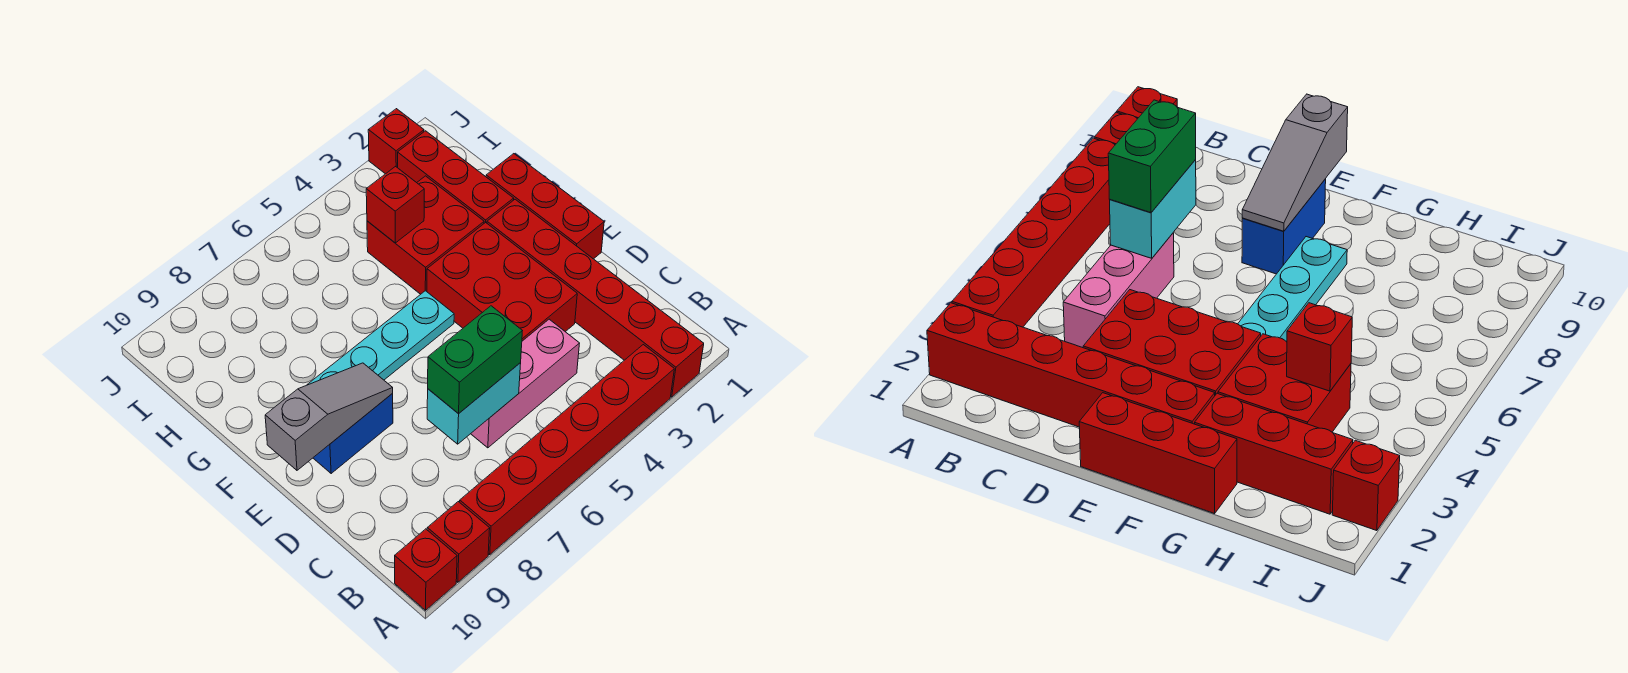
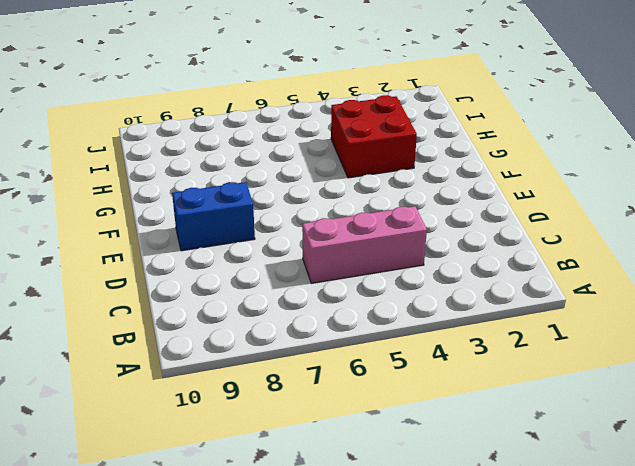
none -> red 1x6 brick [487,199,704,397]
none -> red 1x6 brick [460,345,674,555]
none -> red 1x1 brick [427,502,490,582]

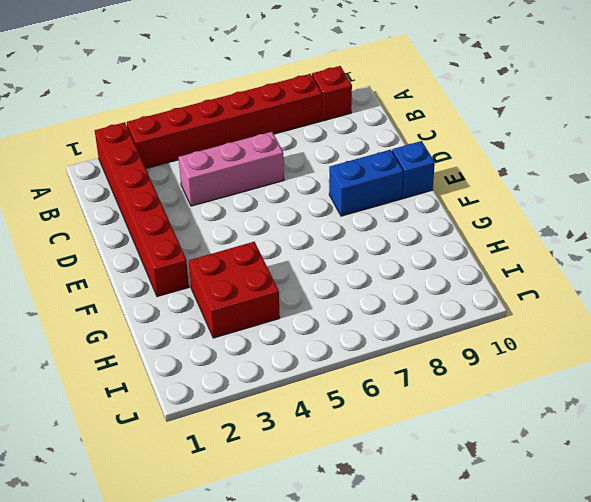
blue 1x1 brick [392,141,435,198] -> none
none -> red 1x1 brick [395,529,457,610]
none -> red 2x3 brick [427,222,577,341]
none -> red 1x3 brick [486,154,604,259]

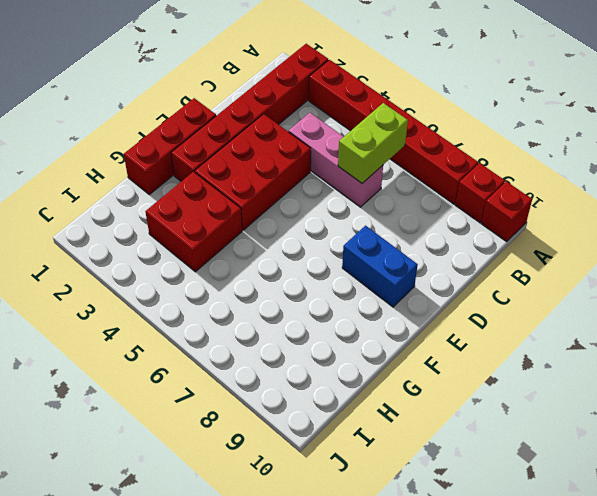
lime 1x2 brick [338,103,408,183] -> cyan 1x2 brick [427,363,521,444]
none -> cyan 1x4 plate [307,291,454,385]
none -> red 1x3 brick [398,131,514,223]
none -> red 1x1 brick [368,109,424,174]

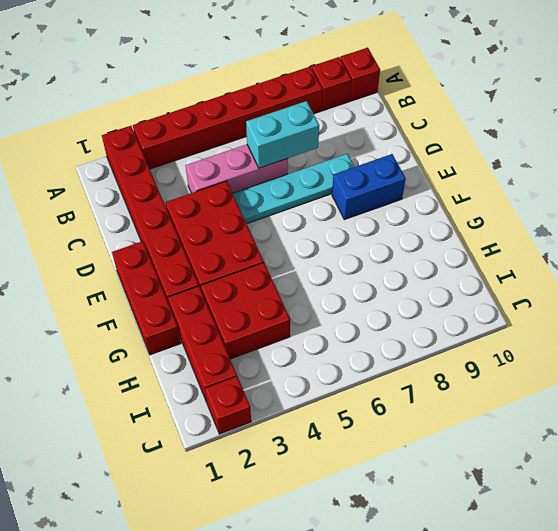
cyan 1x4 plate [233,154,354,224] -> cyan 1x4 plate moved to [307,291,454,385]
none -> grey 1x3 slope [265,363,393,470]
none -> red 1x1 brick [366,167,424,243]
none -> green 1x2 brick [428,306,522,414]

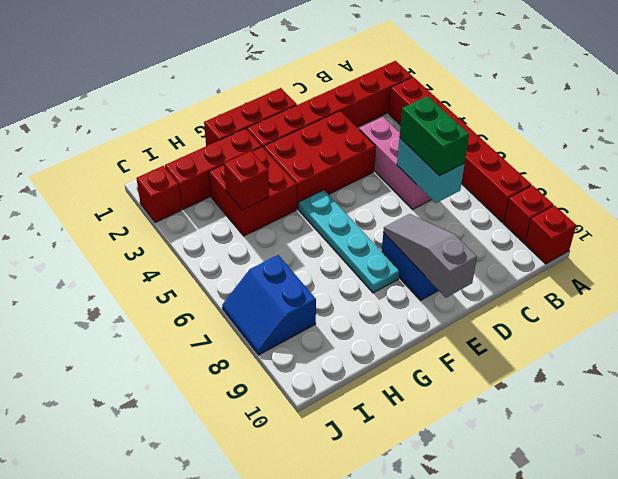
blue 2x2 slope [222,255,316,355] -> none

